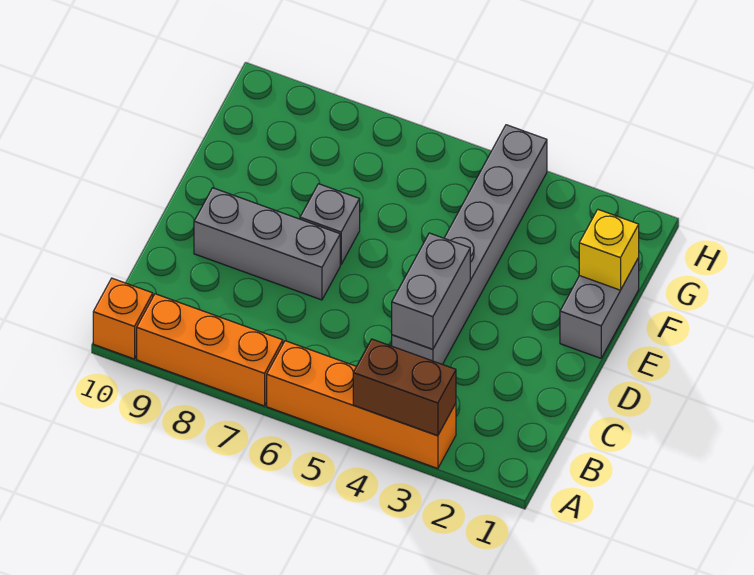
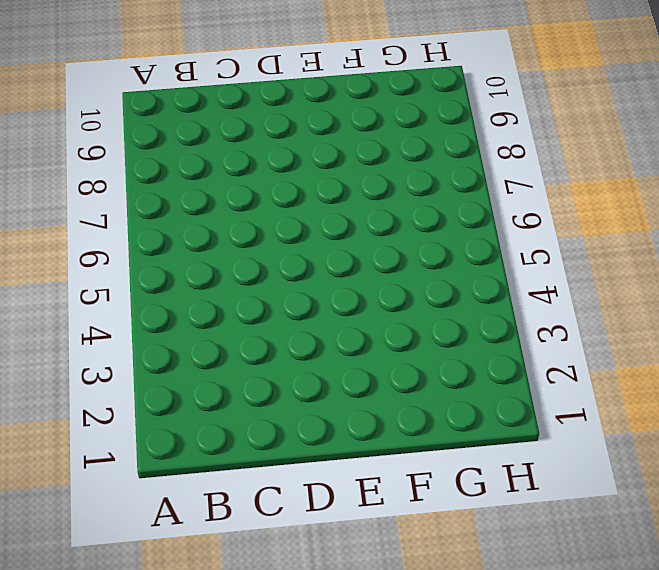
none -> orange 1x4 brick [267,341,456,469]
none -> orange 1x3 brick [137,294,283,406]

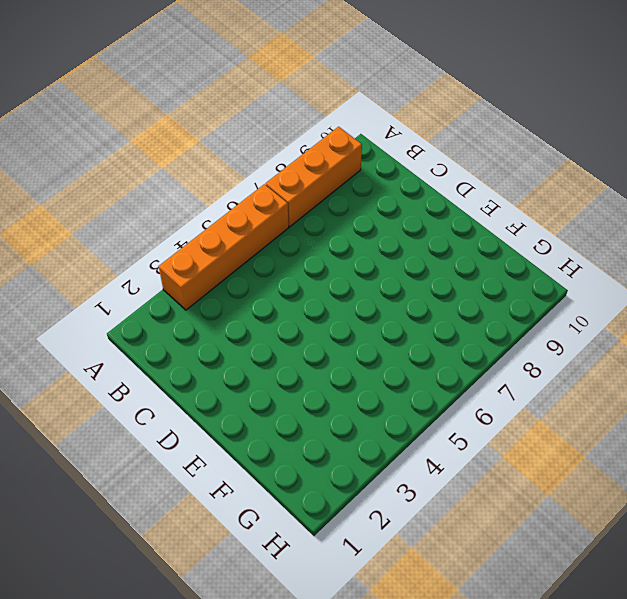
none -> orange 1x1 brick [93,278,153,359]
none -> grey 1x6 brick [392,125,547,364]

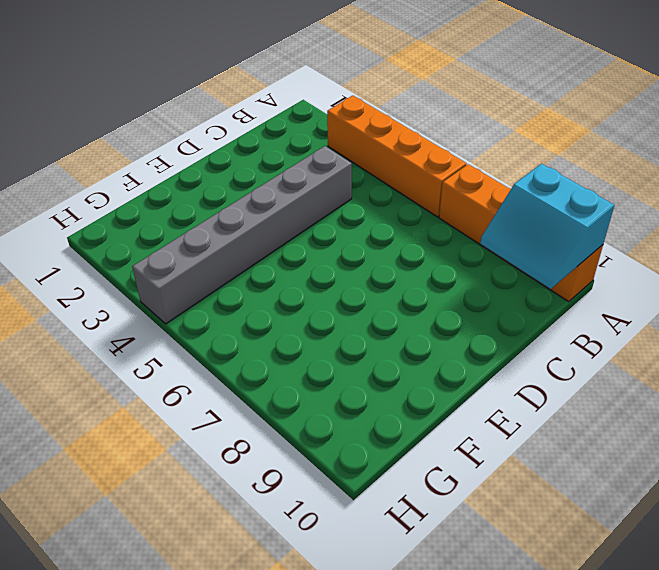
cyan 2x2 slope [480,164,614,289] -> none
none -> grey 1x3 brick [194,188,340,300]
none -> grey 1x2 brick [560,258,639,358]

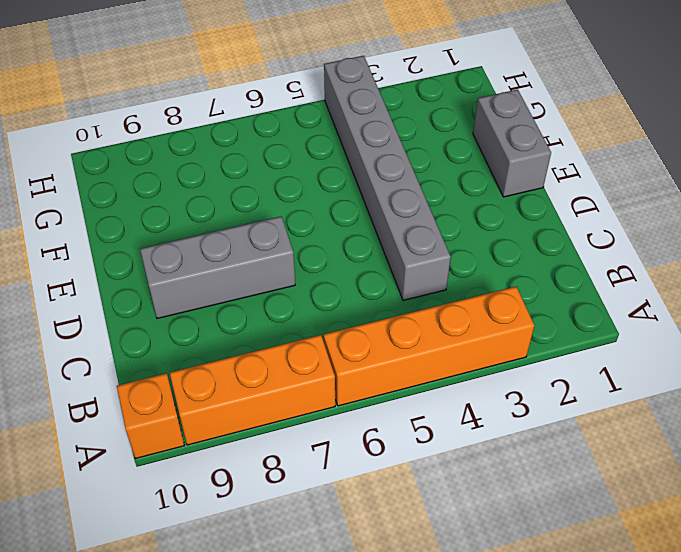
none -> grey 1x1 brick [300,184,360,264]
none -> brown 1x2 brick [353,339,456,436]

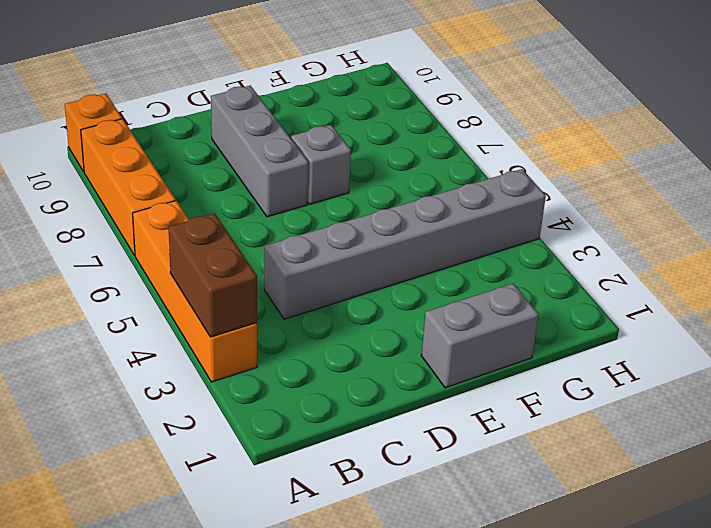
none -> grey 1x2 brick [392,233,470,349]
none -> yellow 1x1 brick [579,210,639,290]

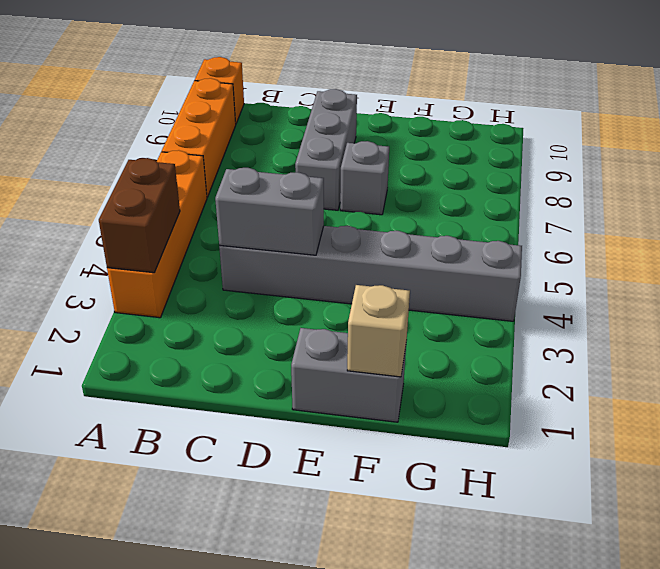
tan 1x1 brick [347,285,410,377] -> yellow 1x1 brick [579,210,639,290]

